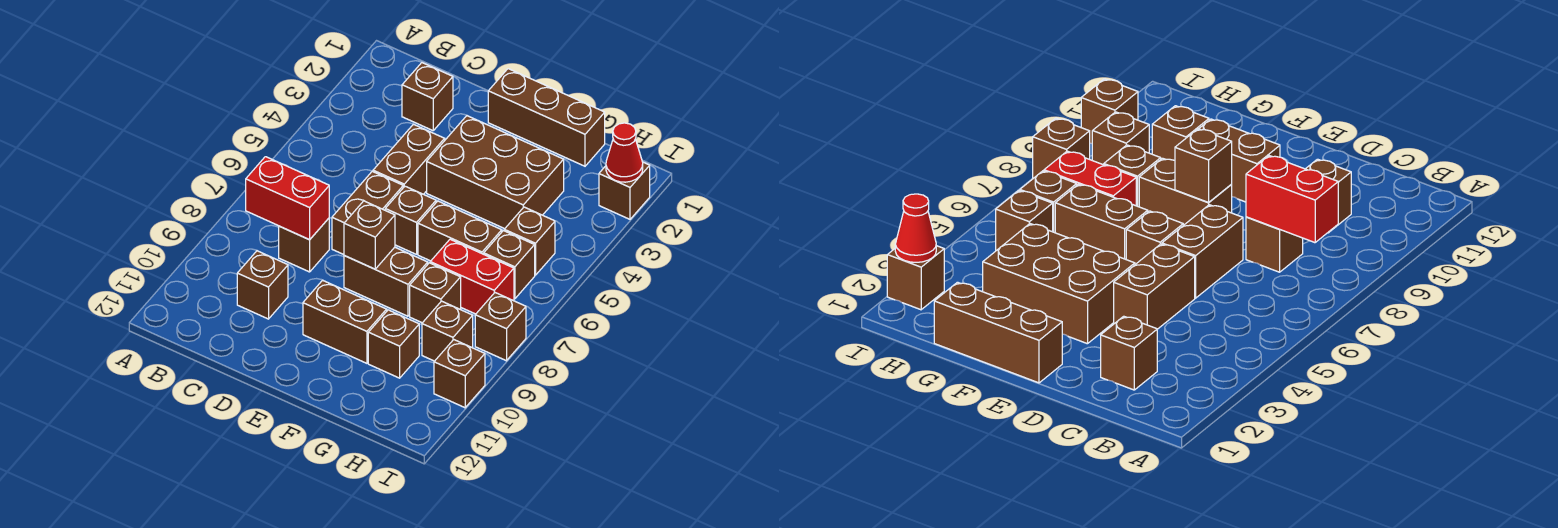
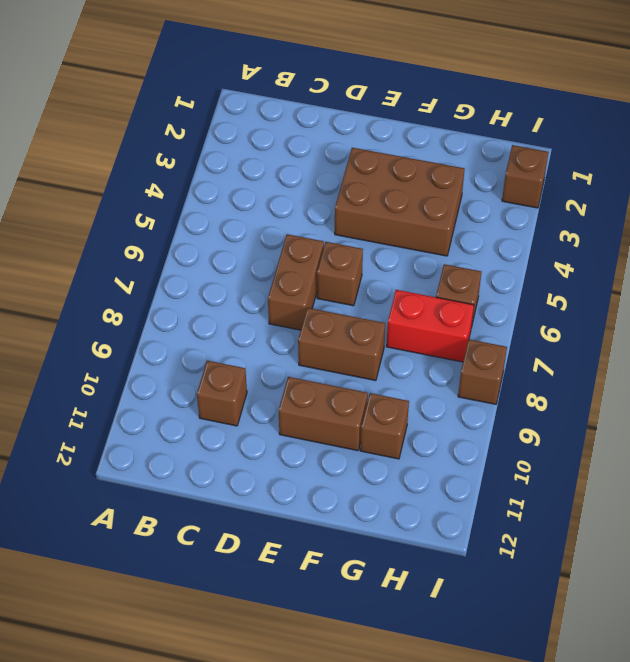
none -> brown 1x1 brick [402,63,453,131]
none -> brown 1x1 brick [279,218,329,272]
none -> brown 1x2 brick [373,124,445,194]

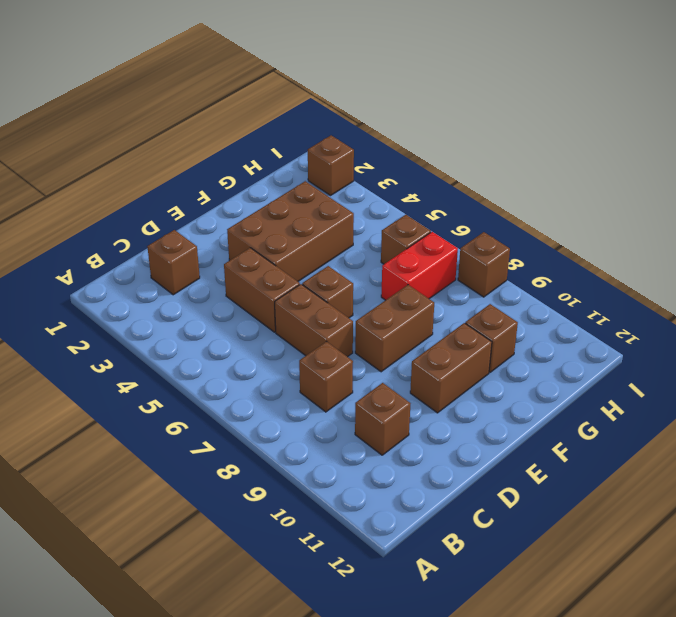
none -> brown 1x3 brick [488,69,605,166]
none -> brown 1x2 brick [418,201,502,261]
none -> brown 1x1 brick [410,263,461,323]

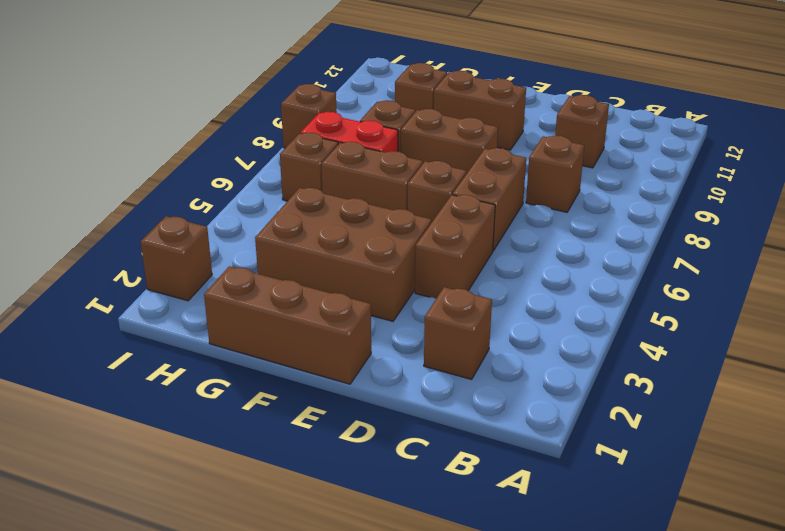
none -> brown 1x1 brick [504,207,555,275]
none -> brown 1x1 brick [422,301,473,361]
none -> brown 1x1 brick [434,340,485,408]

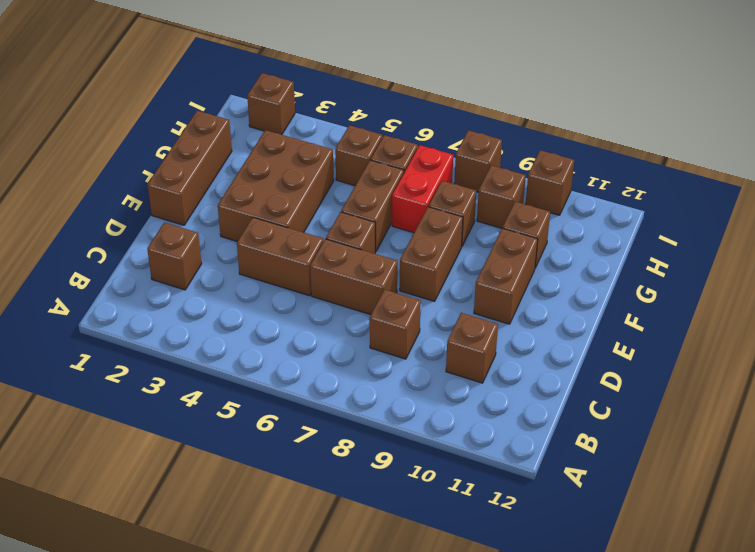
none -> red 1x2 brick [246,157,329,240]
none -> brown 1x1 brick [344,201,395,269]
none -> red 1x1 cone [606,123,643,182]

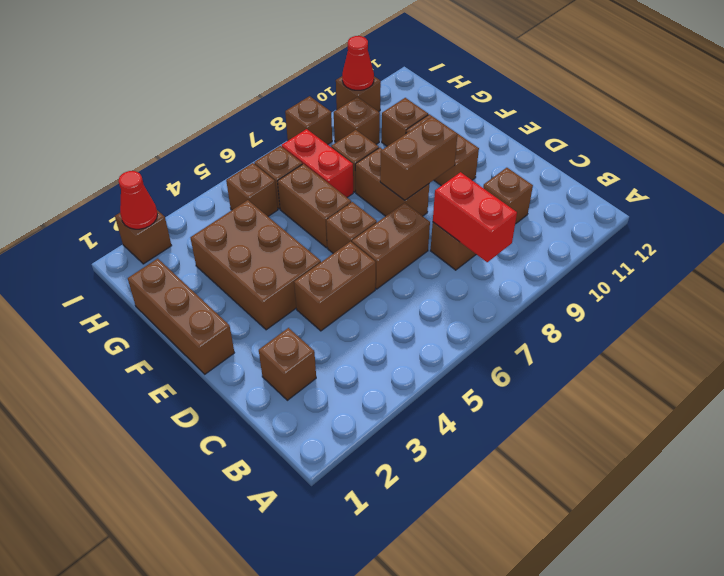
brown 1x2 brick [380,116,458,200] -> brown 1x1 brick [344,201,395,269]
red 1x1 cone [342,36,374,90] -> none

